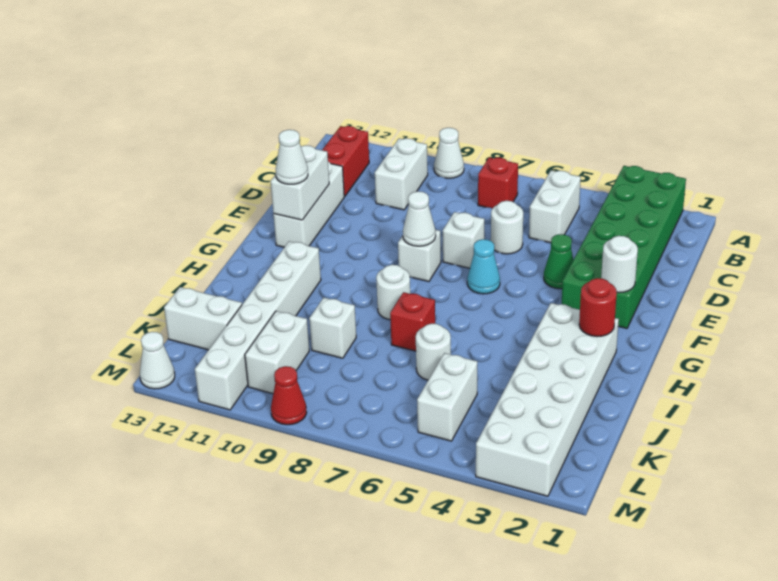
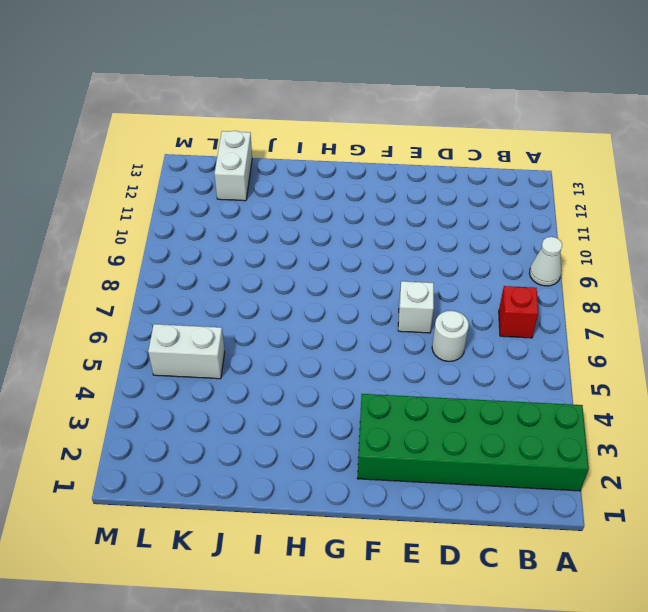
none -> white 1x2 brick [529,170,581,243]
none -> white 1x2 brick [375,138,428,210]
none -> red 1x2 brick [322,126,369,197]

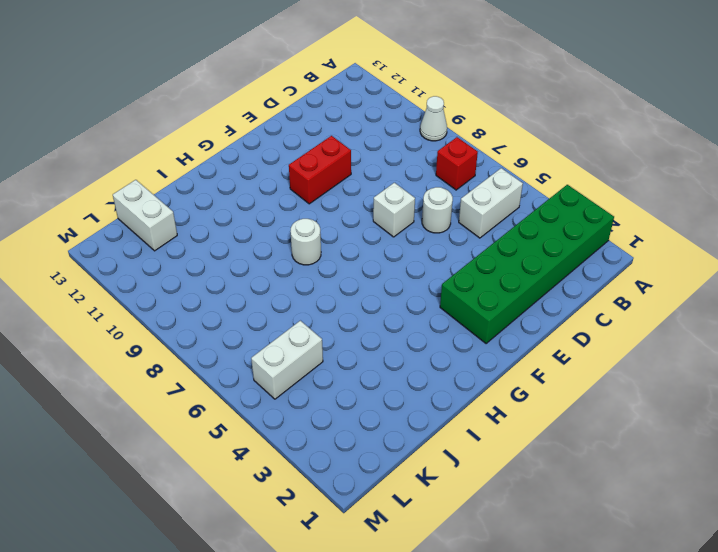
red 1x2 brick [289,136,351,204] -> red 1x2 brick moved to [322,126,369,197]
none -> white 1x2 brick [375,138,428,210]
none -> white 1x3 brick [273,162,344,247]
none -> green 1x1 cone [544,234,574,289]

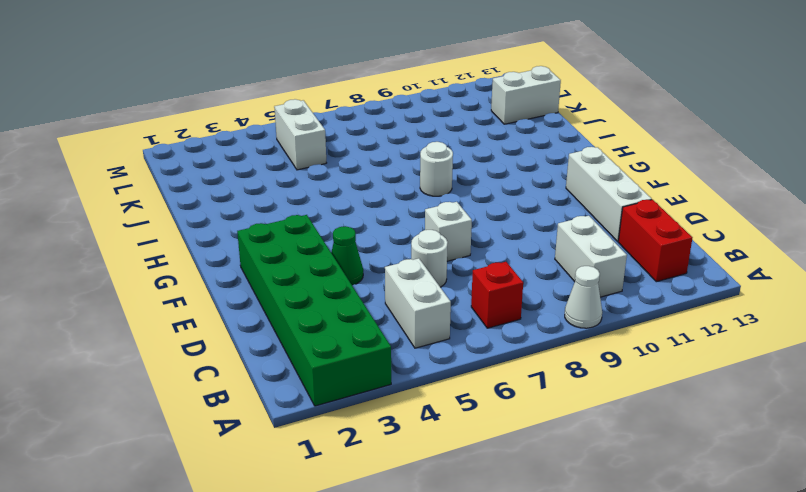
none -> cyan 1x1 cone [467,239,500,294]
none -> white 1x1 brick [398,230,441,282]
none -> white 2x6 brick [476,303,619,496]

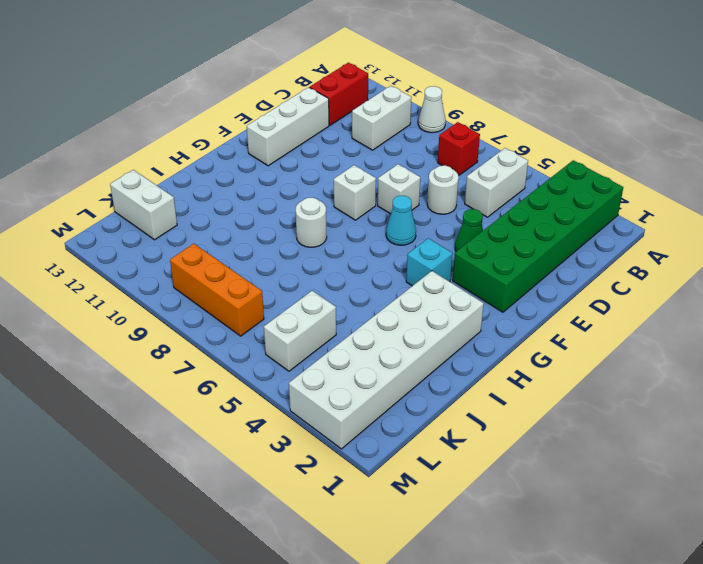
cyan 1x1 brick [406,238,452,286] -> none
orange 1x3 brick [170,244,264,336] -> none
none -> white 1x6 brick [195,241,321,410]
none -> red 1x1 brick [390,292,435,351]
none -> white 1x1 round brick [416,324,451,380]

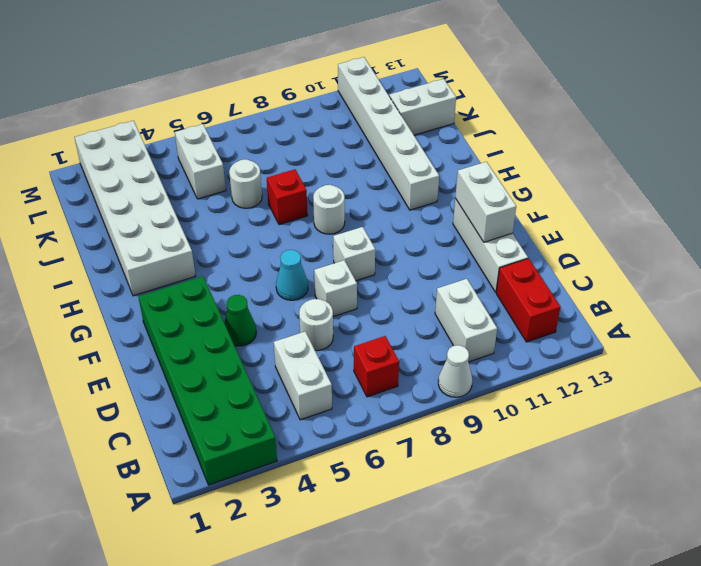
none -> white 1x1 brick [309,298,356,358]
none -> white 1x2 brick [245,311,309,394]
none -> red 1x1 cone [271,366,307,425]

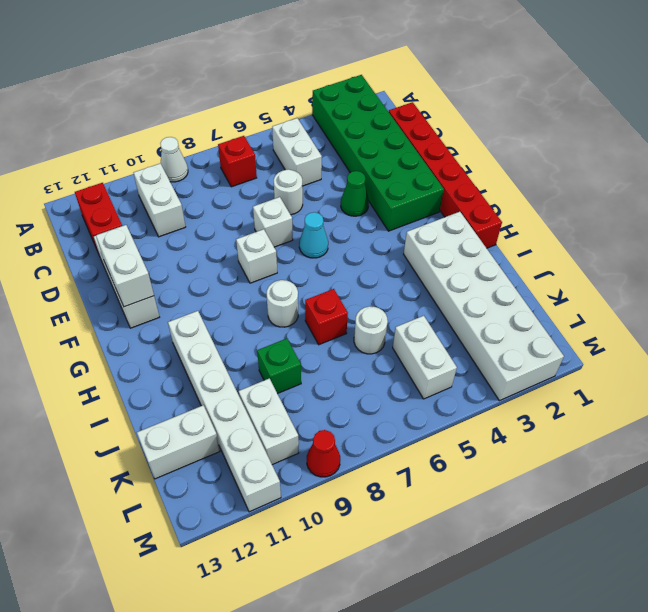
red 1x6 brick [388,102,502,248] -> none
green 1x1 brick [257,339,301,394] -> white 1x1 brick [309,298,356,358]
none -> white 1x1 cone [140,332,175,389]
none -> white 1x1 round brick [601,236,638,293]
none -> white 1x1 cone [403,191,436,246]

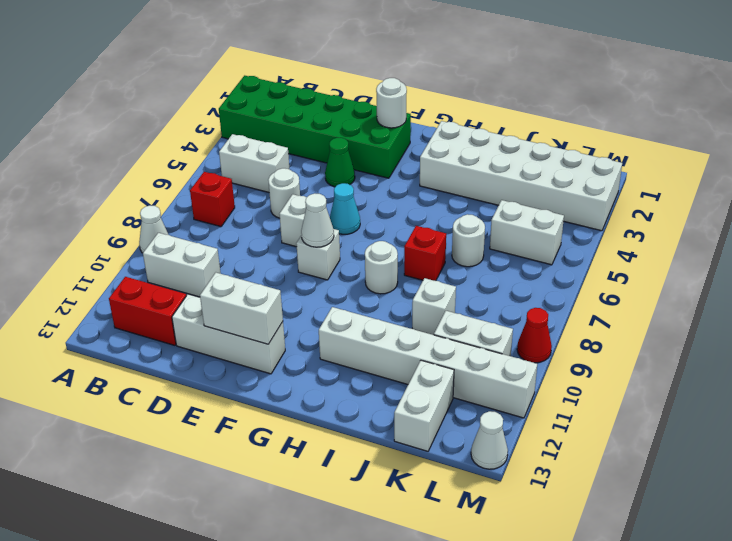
none -> red 1x1 round brick [579,278,617,337]
none -> white 1x1 cone [276,130,308,184]

